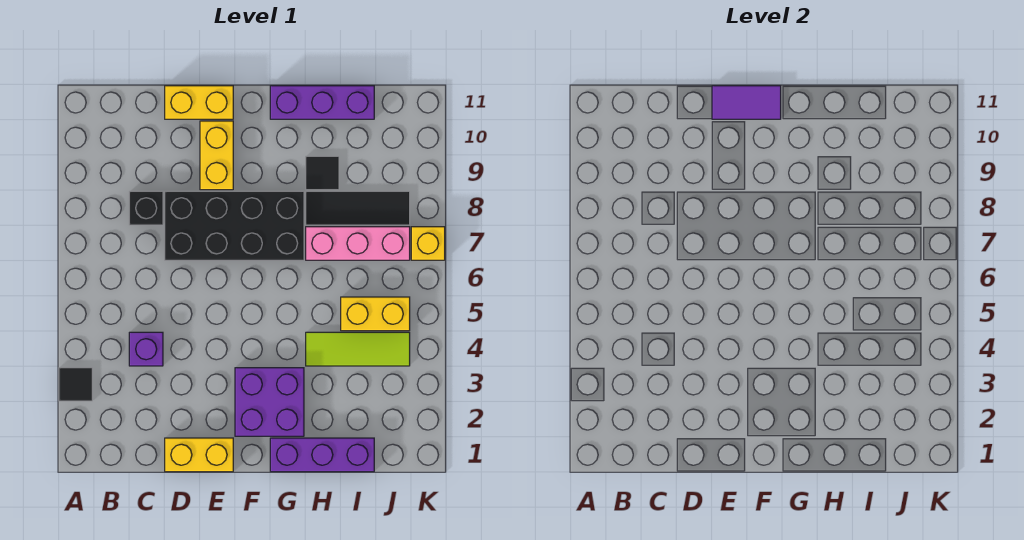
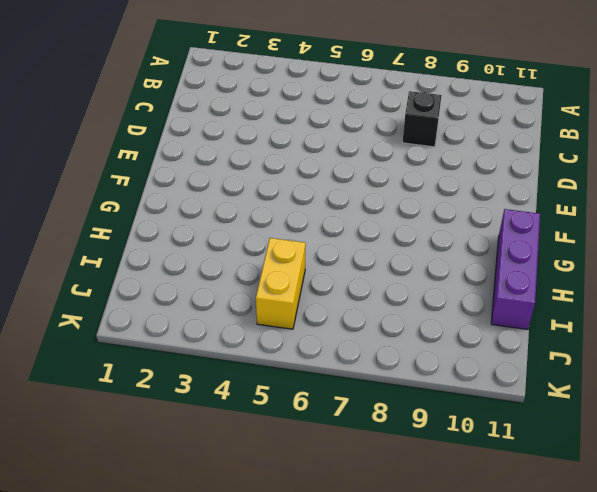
none -> black 1x1 tile [59,368,92,401]
none -> purple 1x1 brick [129,332,163,366]
none -> yellow 1x2 brick [165,438,233,472]

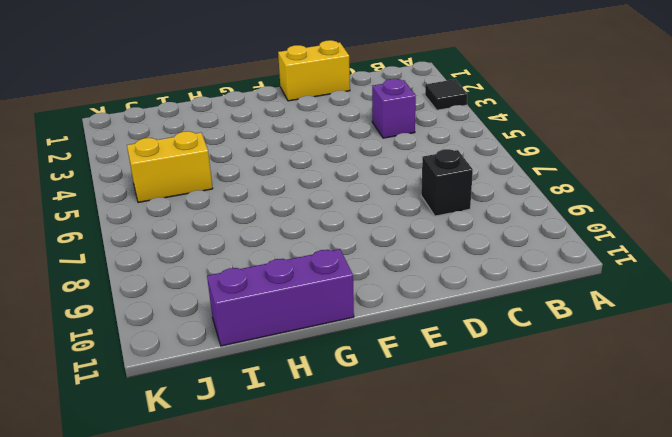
none -> black 2x4 brick [165,191,304,260]
none -> yellow 1x2 brick [165,86,233,119]
none -> yellow 1x2 brick [200,121,233,190]

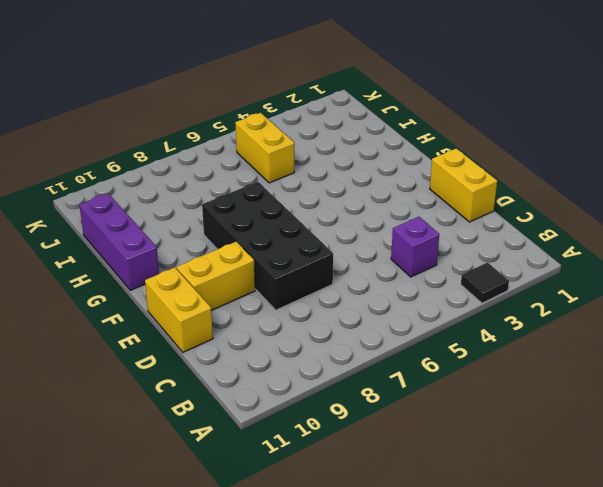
none -> black 1x1 brick [129,191,163,225]
none -> purple 2x2 brick [235,368,304,436]
none -> purple 1x3 brick [270,438,374,472]

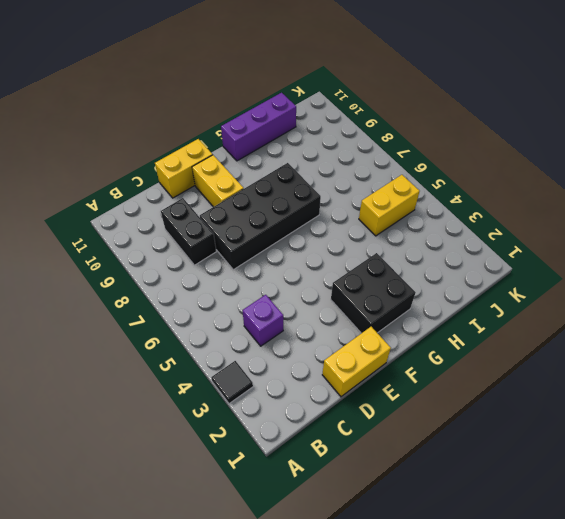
black 1x2 brick [161,198,216,265] -> black 1x1 brick [129,191,163,225]
black 2x2 brick [331,253,416,333] -> purple 2x2 brick [235,368,304,436]
none -> purple 1x3 brick [270,438,374,472]
none -> lime 1x3 tile [306,332,410,366]
none -> pink 1x3 brick [306,227,410,260]

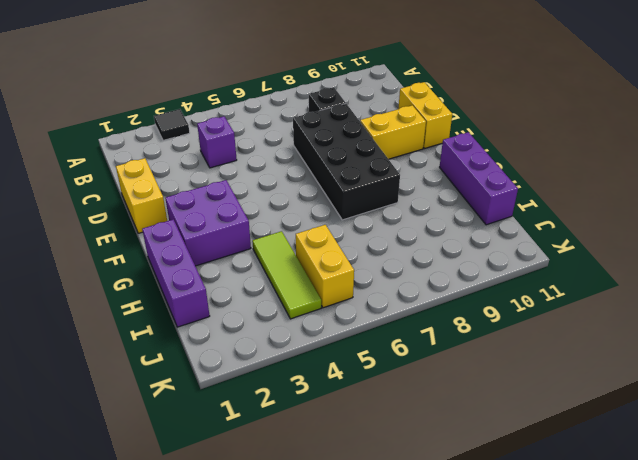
none -> pink 1x3 brick [306,227,410,260]
none -> black 1x3 tile [306,191,410,225]
none -> black 1x1 tile [306,156,339,190]

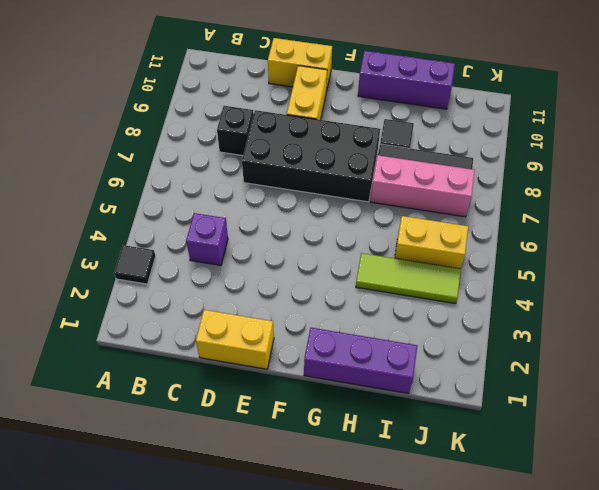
none -> purple 2x2 brick [235,368,304,436]
none -> yellow 1x1 brick [411,227,445,260]
none -> purple 1x2 tile [712,86,781,119]

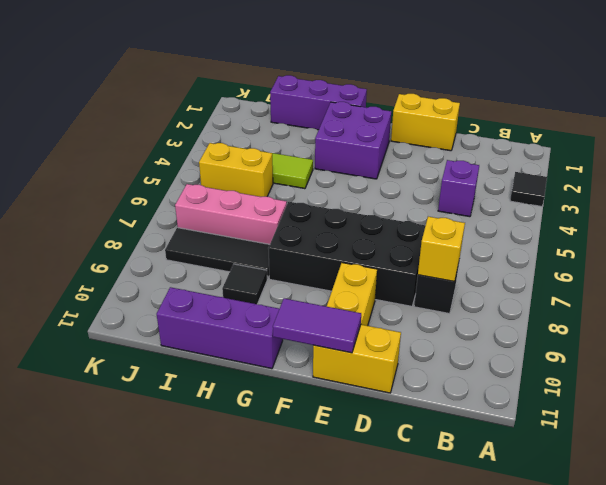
yellow 1x1 brick [418,217,465,282] -> yellow 1x1 brick moved to [411,227,445,260]

